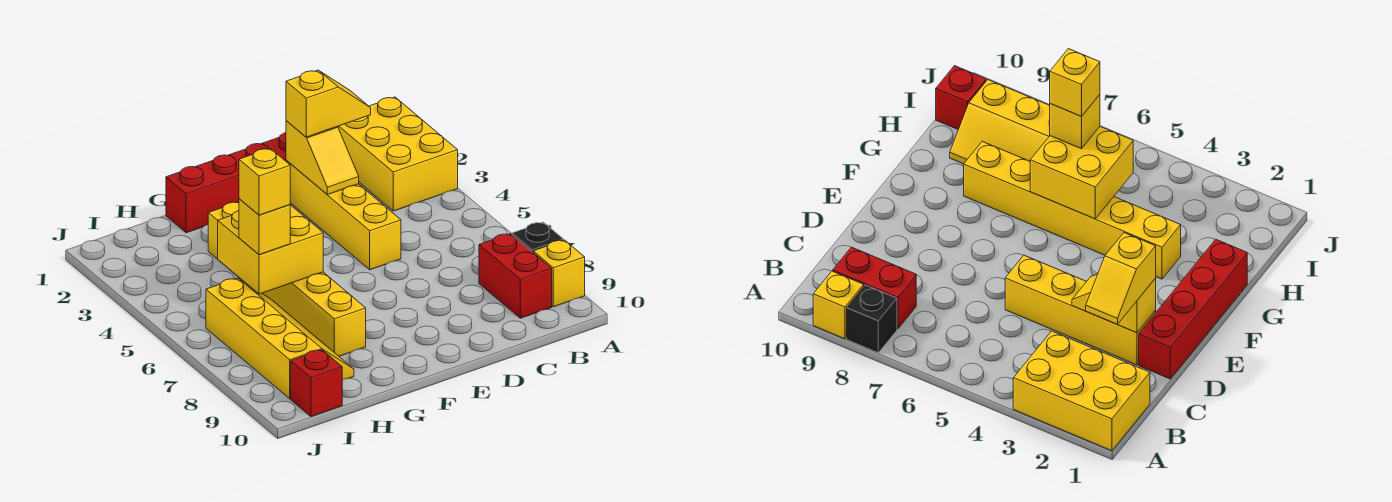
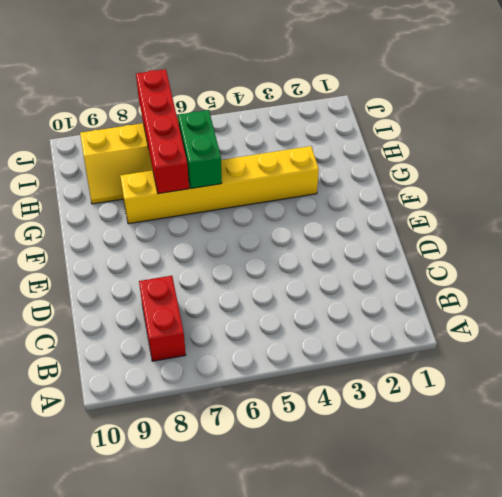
red 1x2 brick [139,276,186,361] -> red 1x2 brick turned to [479,234,552,318]
green 1x2 brick [178,110,222,188] -> yellow 2x2 brick [218,205,323,294]
red 1x4 brick [136,69,189,194] -> red 1x4 brick moved to [166,133,286,233]
none -> yellow 2x3 brick [338,97,458,211]
none -> black 1x1 brick [512,222,564,252]
none -> yellow 1x1 brick [533,240,585,307]

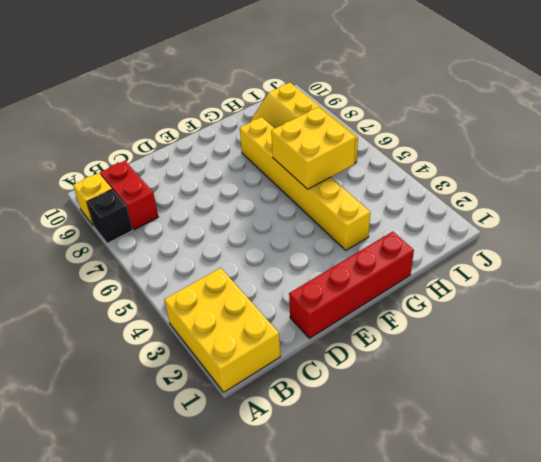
none -> yellow 1x4 brick [286,161,401,270]
none -> red 1x1 brick [291,350,342,417]
none -> yellow 1x2 slope [286,121,359,195]

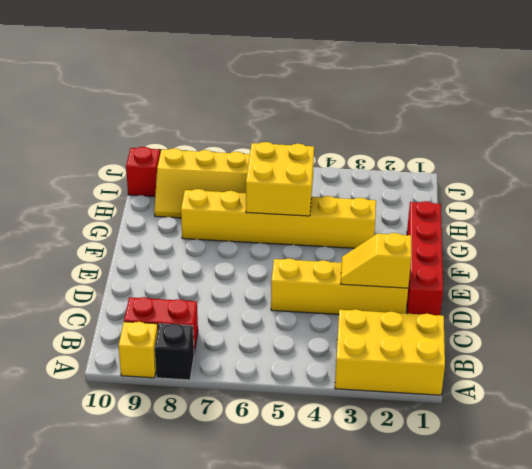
none -> yellow 1x2 slope [286,70,371,137]
none -> yellow 1x1 brick [239,199,290,255]
none -> yellow 1x1 brick [239,148,290,215]

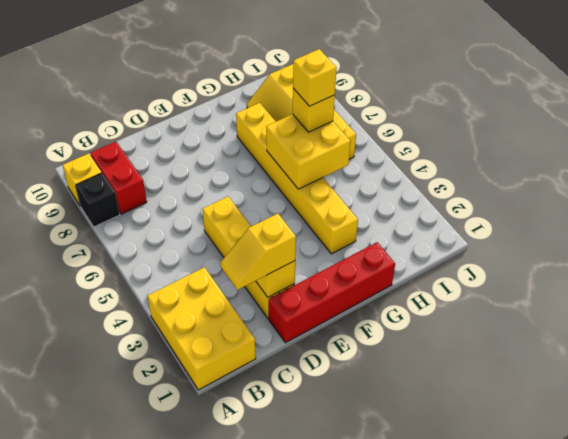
none -> red 1x1 brick [291,350,342,417]

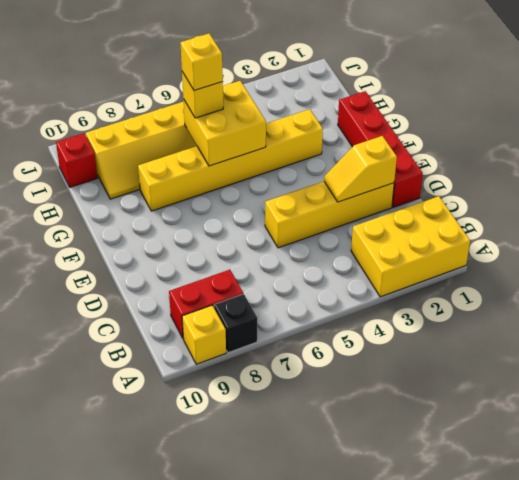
none -> yellow 1x2 slope [286,70,371,137]

